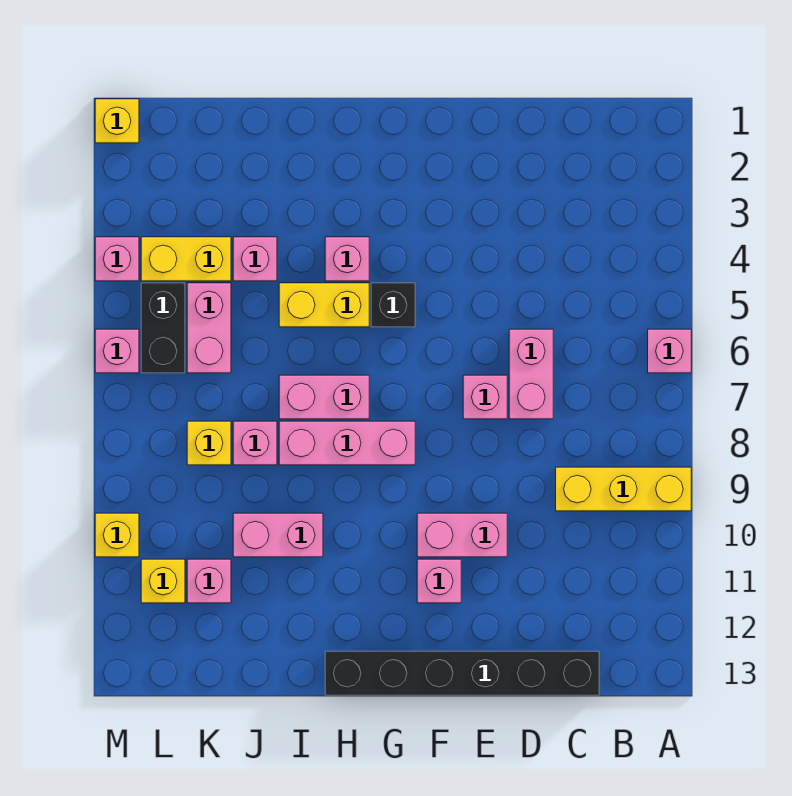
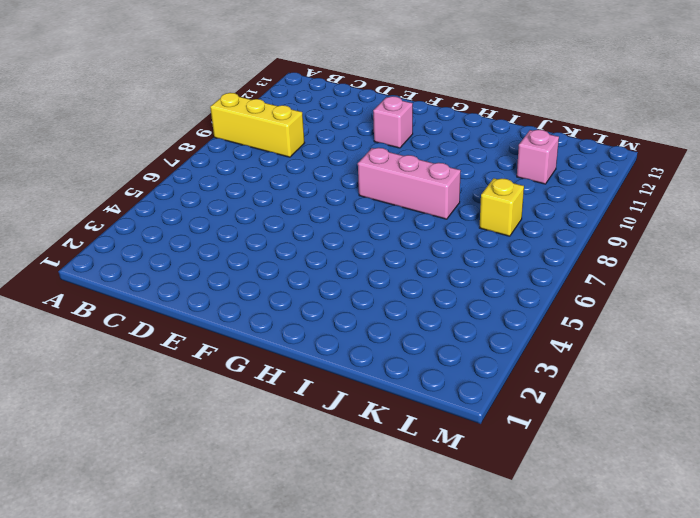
none -> pink 1x1 brick [648,329,691,373]
none -> black 1x6 brick [325,651,599,695]
none -> pink 1x2 brick [509,329,553,419]

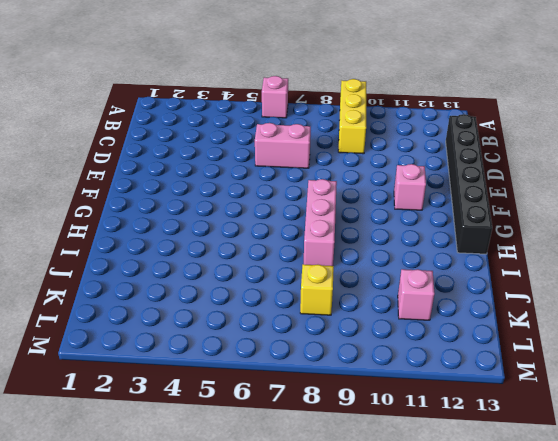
none -> pink 1x1 brick [463,375,507,419]
none -> pink 1x2 brick [417,513,507,557]
none -> black 1x1 brick [371,283,415,327]

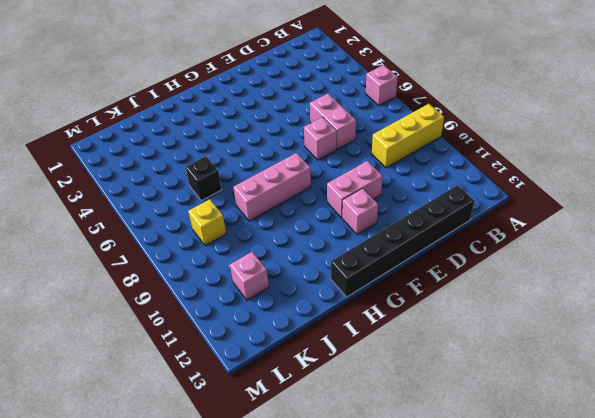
black 1x1 brick [185,156,222,201] -> black 1x1 brick moved to [371,283,415,327]
none -> pink 1x1 brick [325,237,369,281]
none -> yellow 1x2 brick [279,283,369,327]
none -> pink 1x2 brick [279,375,369,419]

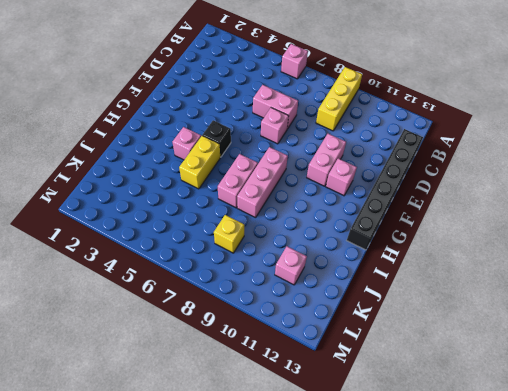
none -> pink 1x2 brick [233,513,323,557]
none -> pink 1x1 brick [233,237,277,281]
none -> pink 1x1 brick [233,421,277,465]

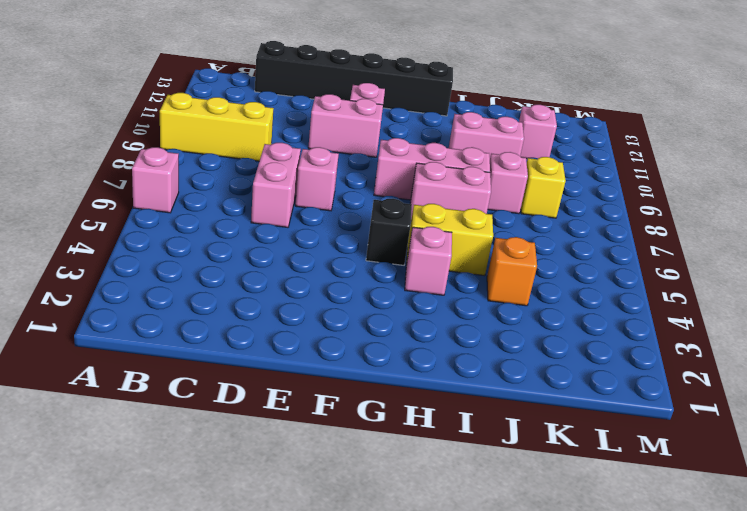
orange 1x1 brick [487,237,537,306] -> pink 1x1 brick [233,237,277,281]
none -> yellow 1x2 brick [141,237,231,281]
none -> pink 1x2 brick [187,283,231,373]
none -> black 1x2 brick [141,283,185,373]

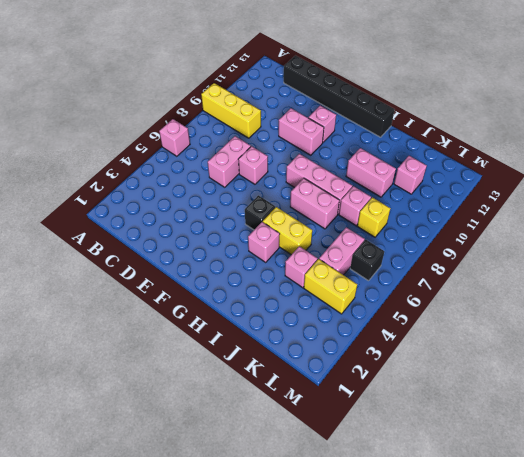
black 1x1 brick [350,240,385,281] -> black 1x2 brick [141,283,185,373]
none -> yellow 1x1 brick [141,559,185,603]
none -> yellow 1x1 brick [95,99,139,143]
none -> pink 1x1 brick [95,237,139,281]

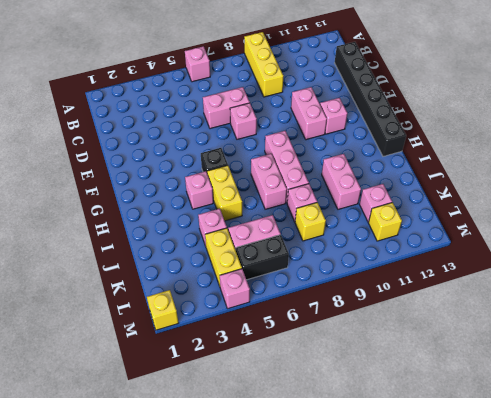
none -> pink 1x1 brick [95,329,139,373]
none -> yellow 1x1 brick [95,513,139,557]

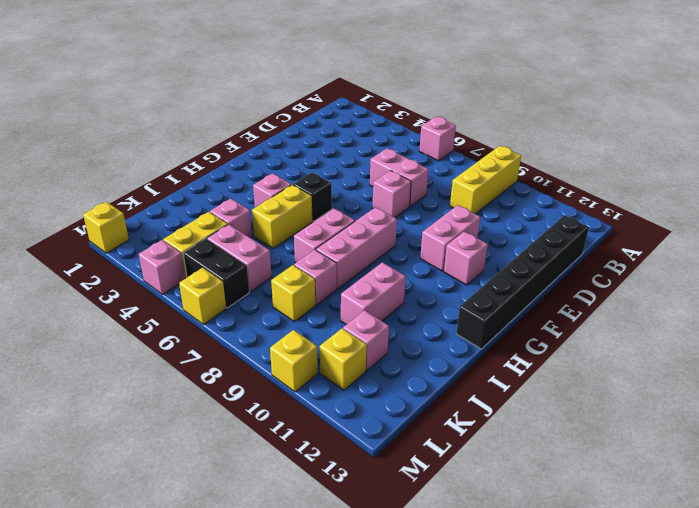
yellow 1x1 brick [179,268,226,325] -> pink 1x1 brick [95,329,139,373]

